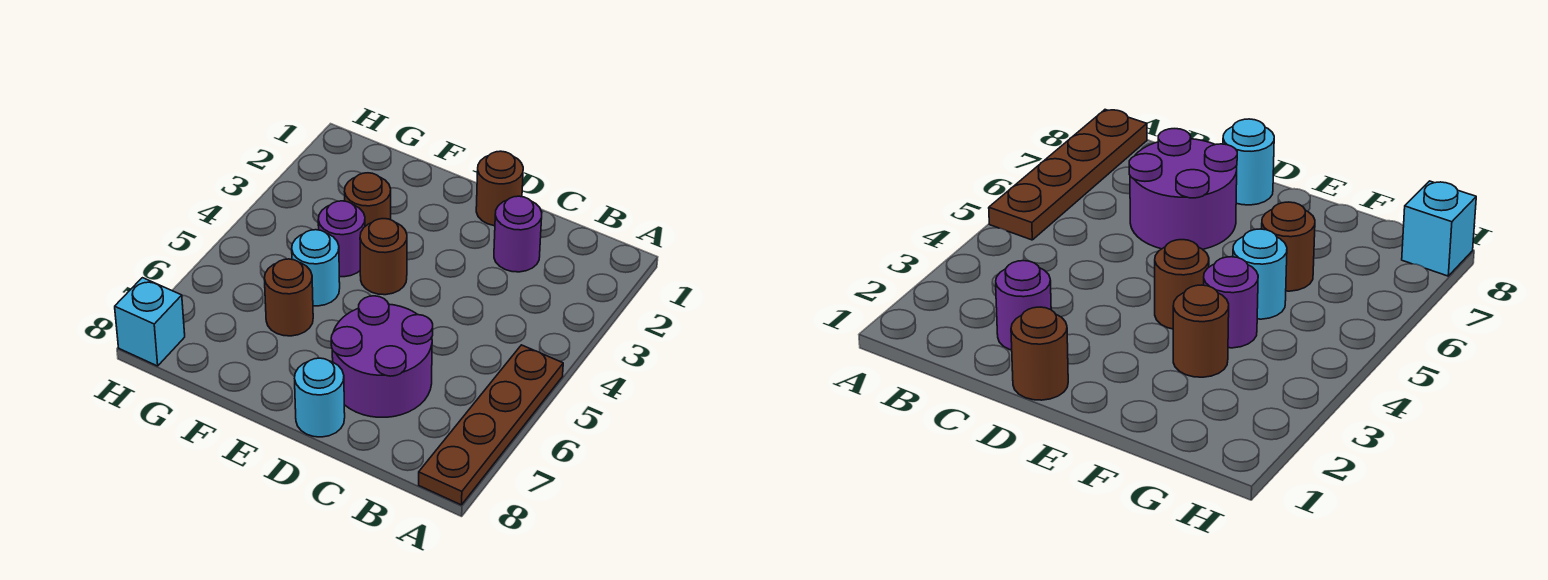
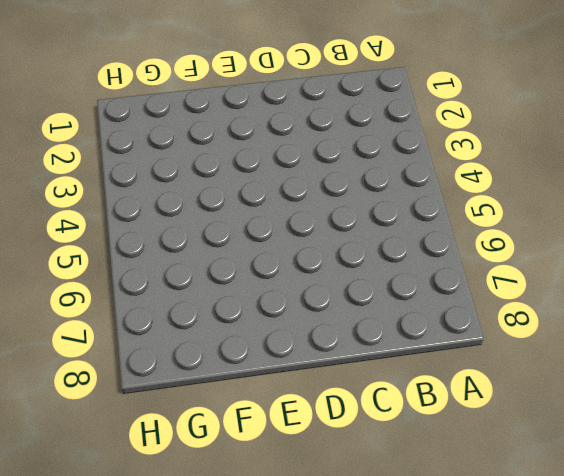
none -> brown 1x4 plate [419,345,563,505]
none -> purple 1x1 round brick [494,196,542,272]

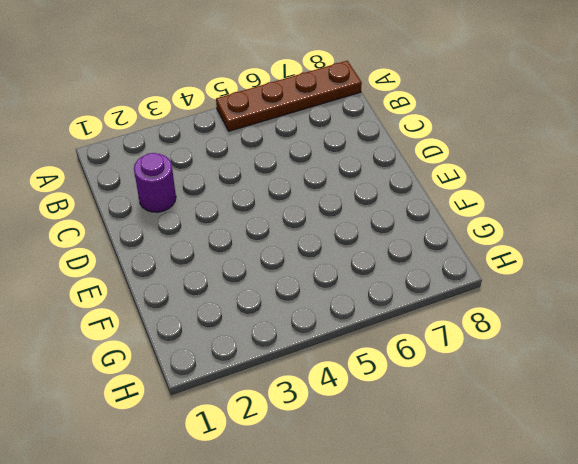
none -> purple 2x2 round brick [331,296,433,417]
none -> brown 1x1 round brick [476,151,523,226]

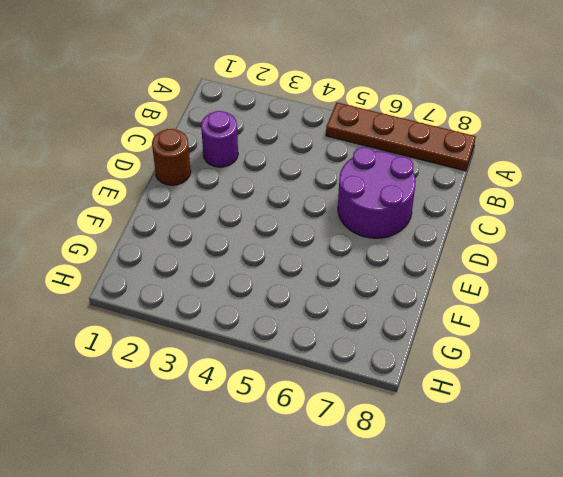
none -> cyan 1x1 round brick [295,358,345,437]
none -> brown 1x1 round brick [360,219,407,295]

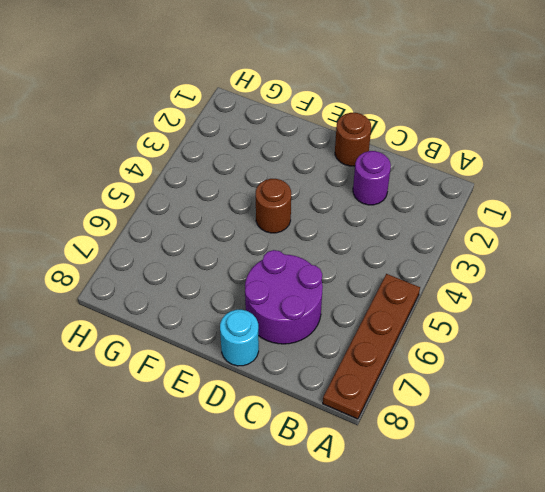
none -> brown 1x1 round brick [344,173,391,226]
none -> purple 1x1 round brick [318,201,365,277]

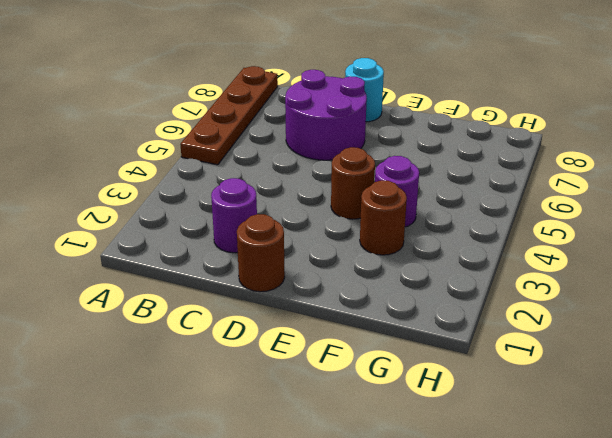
none -> cyan 1x1 round brick [292,230,340,306]
none -> brown 1x1 round brick [264,259,313,336]

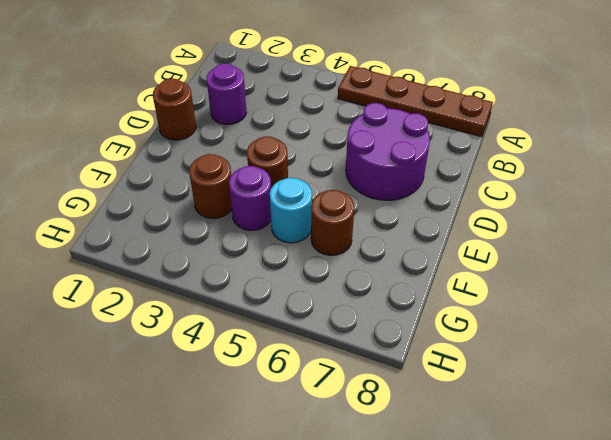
none -> cyan 1x1 round brick [295,358,345,437]
none -> cyan 1x1 brick [115,278,185,366]

